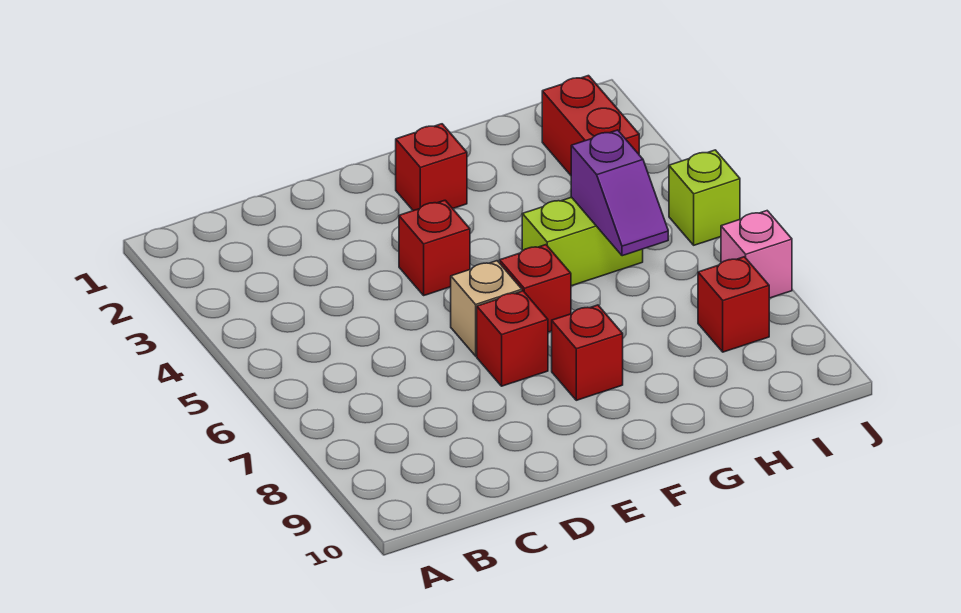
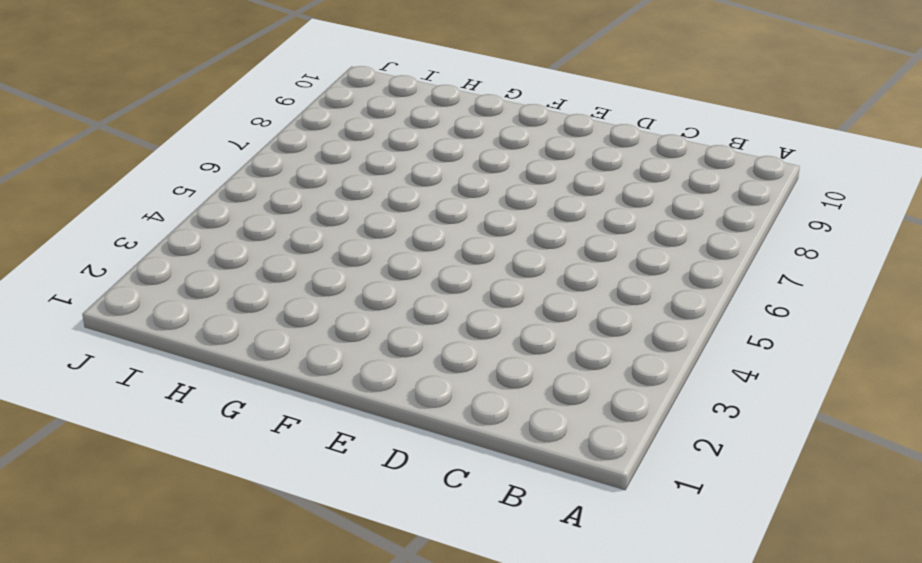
none -> red 1x1 brick [399,200,470,295]
none -> tan 1x1 brick [451,261,522,356]
none -> red 1x1 brick [477,291,548,386]

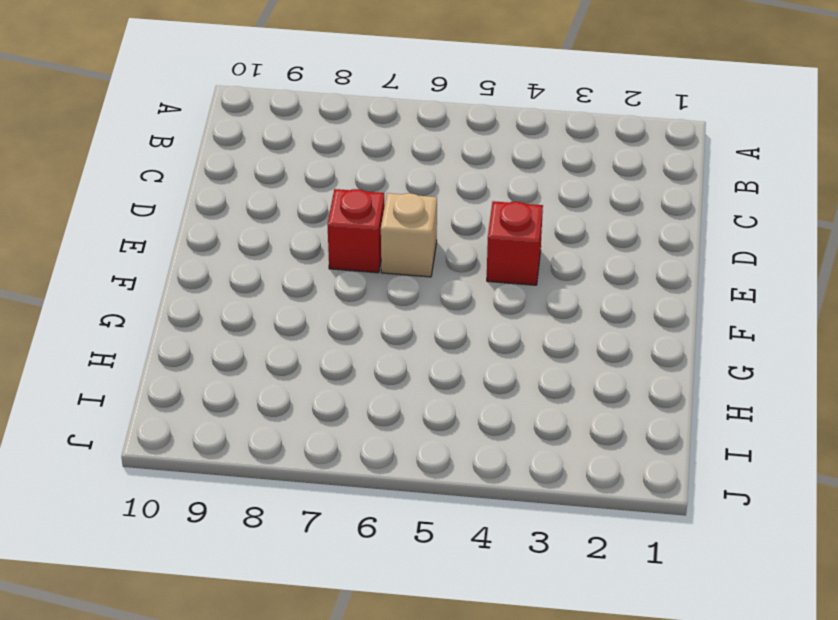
none -> red 1x1 brick [396,124,467,211]
none -> red 1x1 brick [500,245,571,332]
none -> red 1x1 brick [552,305,623,400]

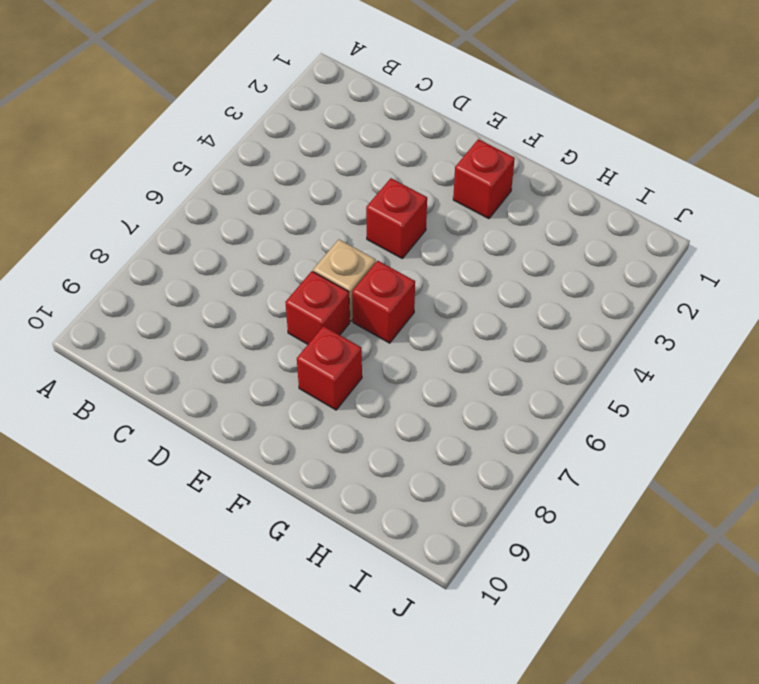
none -> lime 1x2 brick [522,197,643,286]
none -> red 1x2 brick [542,76,639,175]
none -> red 1x1 brick [698,257,769,352]

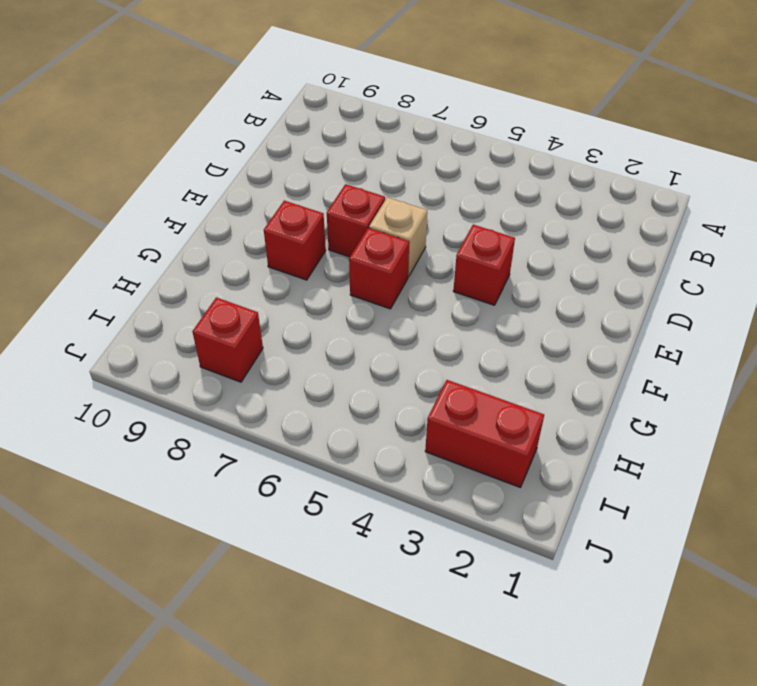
none -> red 1x1 brick [396,124,467,211]
none -> lime 1x2 brick [522,197,643,286]
none -> lime 1x1 brick [669,150,740,245]

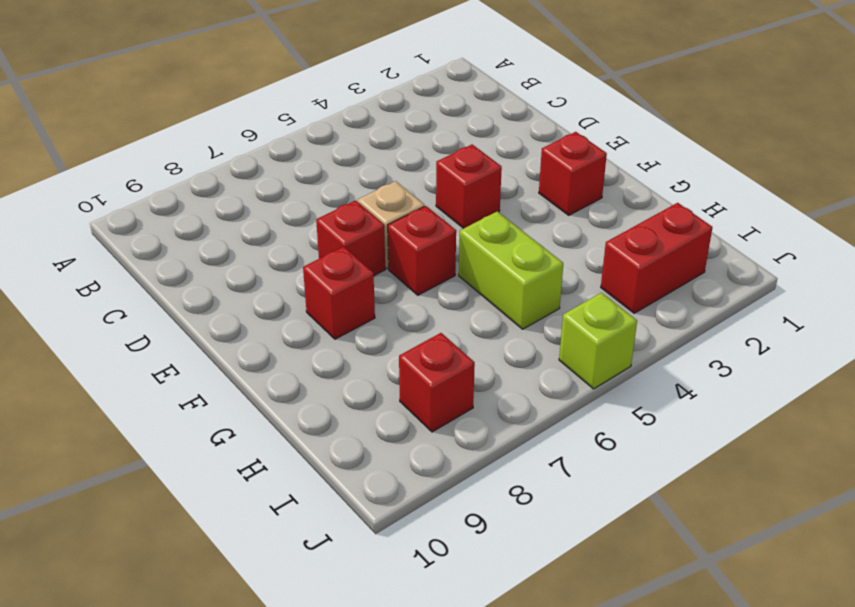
none -> pink 1x1 brick [721,211,792,298]
none -> purple 1x2 slope [571,130,668,256]

